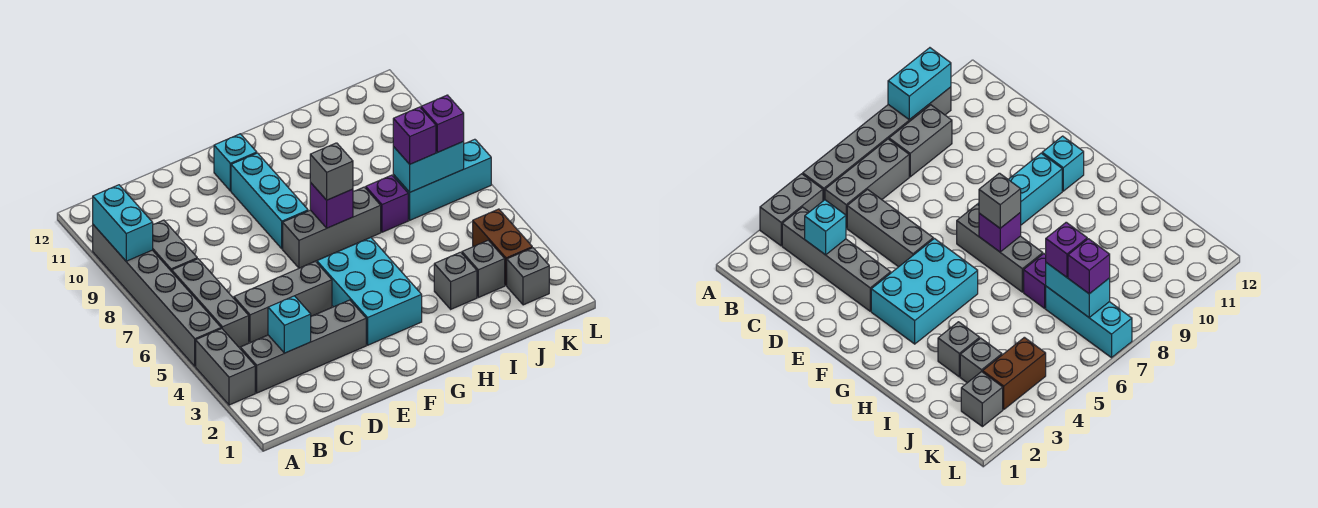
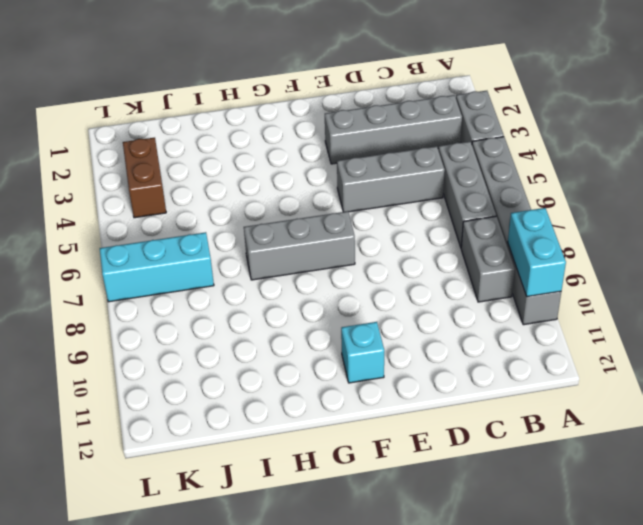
none -> cyan 2x3 brick [317,238,422,345]
none -> cyan 1x3 brick [231,153,308,249]
none -> grey 1x1 brick [434,252,477,309]

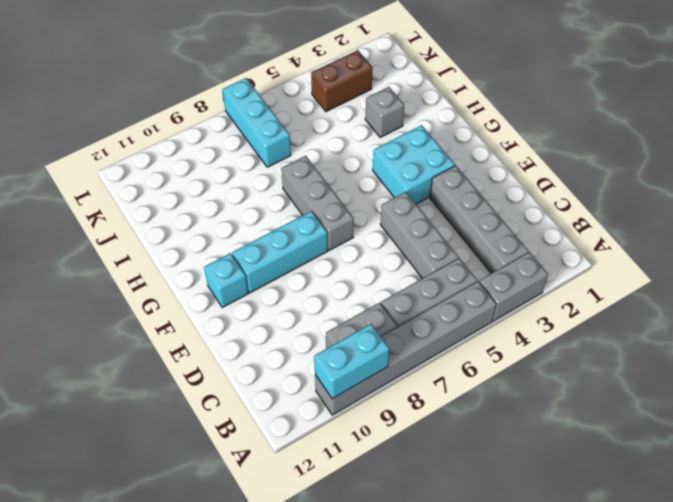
cyan 2x2 brick [373,125,455,204] -> cyan 2x3 brick [317,238,422,345]
none -> purple 1x1 brick [366,175,408,232]
none -> grey 1x1 brick [462,240,505,297]
none -> grey 1x1 brick [507,248,549,305]

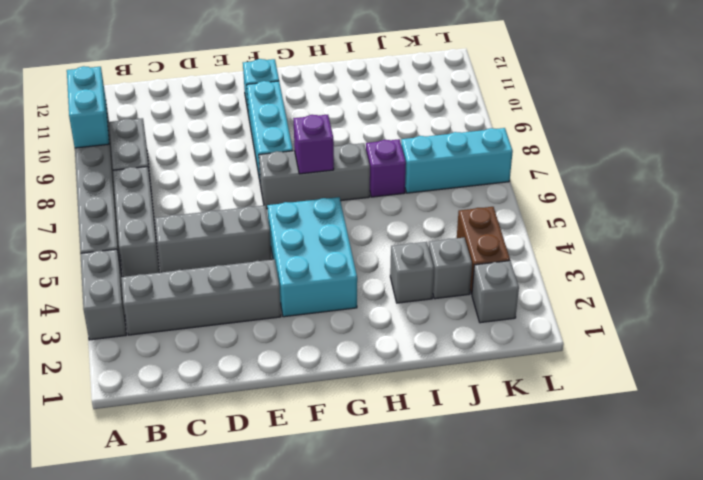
none -> cyan 1x1 brick [268,296,311,353]
none -> cyan 1x2 brick [393,142,464,192]
none -> grey 1x1 brick [310,143,353,200]

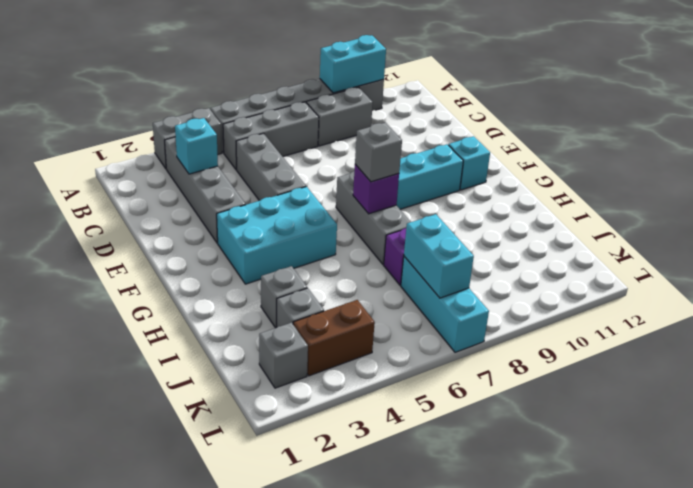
none -> purple 1x1 brick [393,107,436,164]
none -> purple 1x1 brick [421,95,464,152]

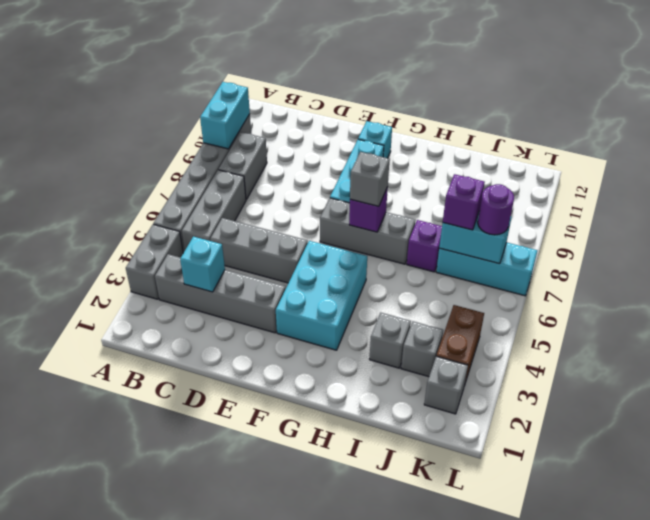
purple 1x1 round brick [478,184,514,235] -> purple 1x1 brick [421,95,464,152]

